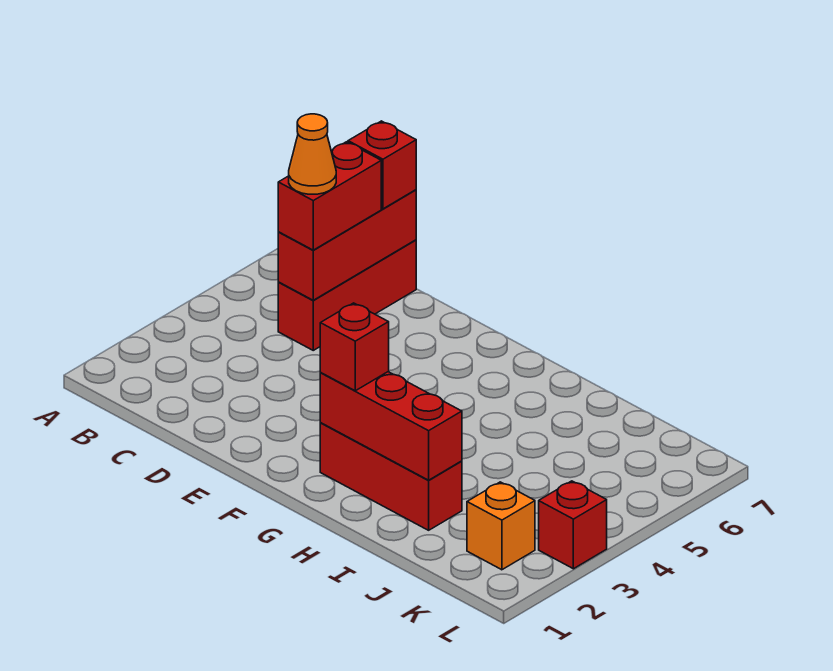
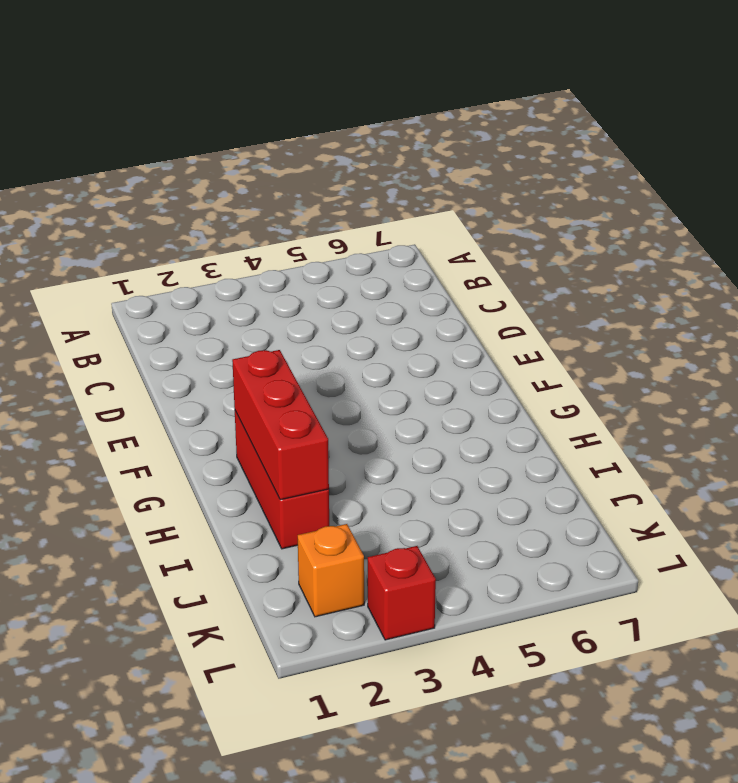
none -> red 1x3 brick [278,240,416,350]
none -> red 1x3 brick [278,190,416,300]

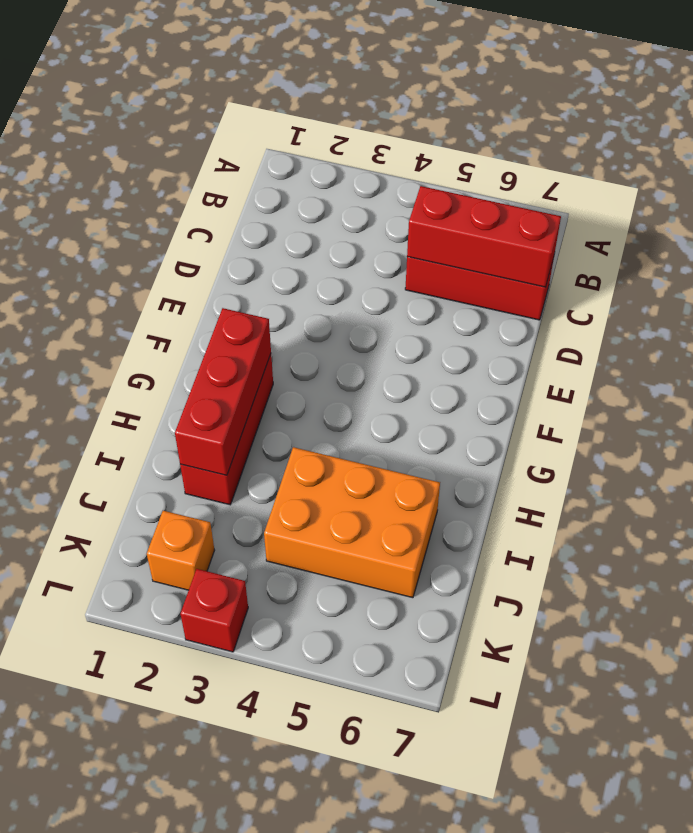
orange 2x3 brick [264,447,440,598] -> none
none -> red 1x2 brick [278,142,381,250]
none -> red 1x1 brick [348,121,416,209]

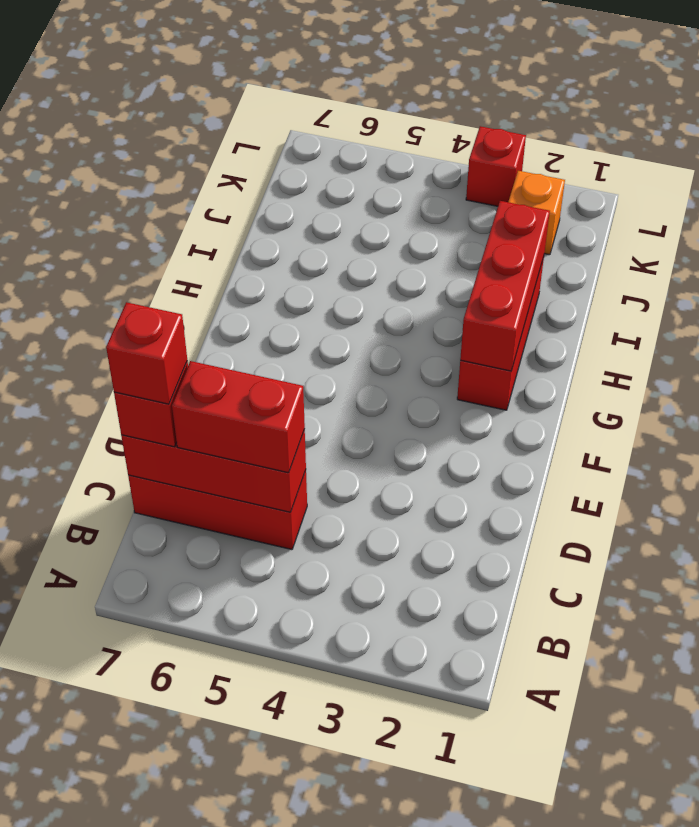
red 1x1 brick [106,302,187,404] -> red 1x1 brick moved to [320,303,389,391]
none -> orange 1x1 cone [289,114,336,194]

